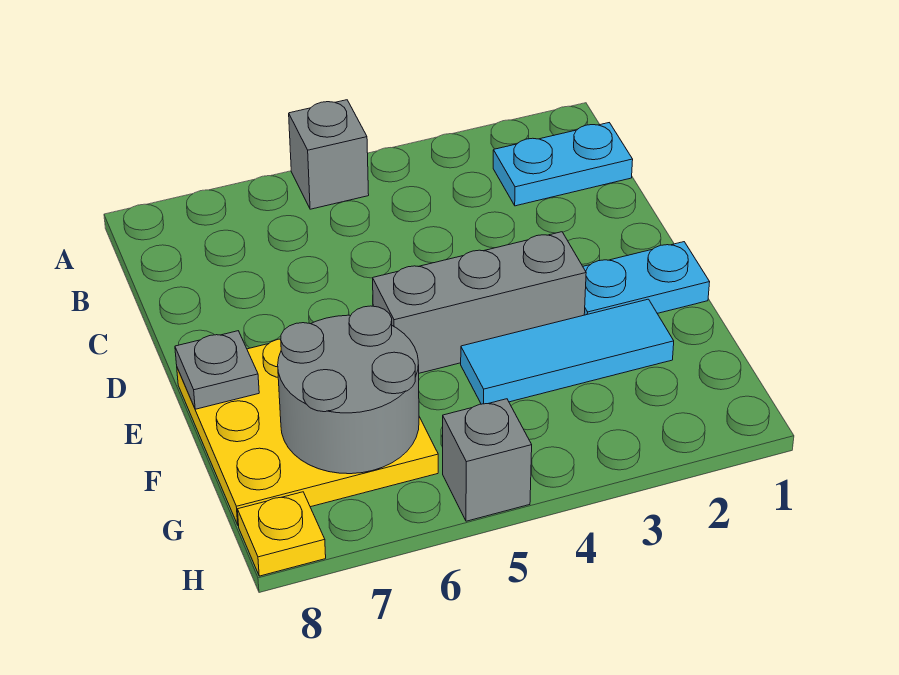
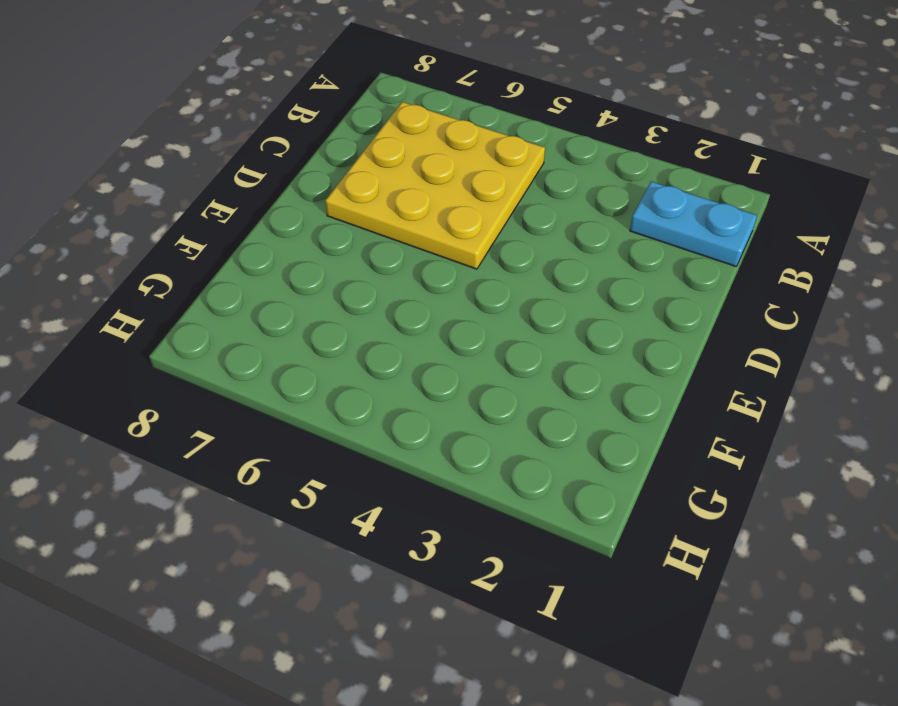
yellow 3x3 plate [325,102,545,269] -> yellow 3x3 plate moved to [177,339,438,525]
none -> grey 1x1 brick [289,100,369,209]
none -> cyan 1x2 plate [583,242,710,315]

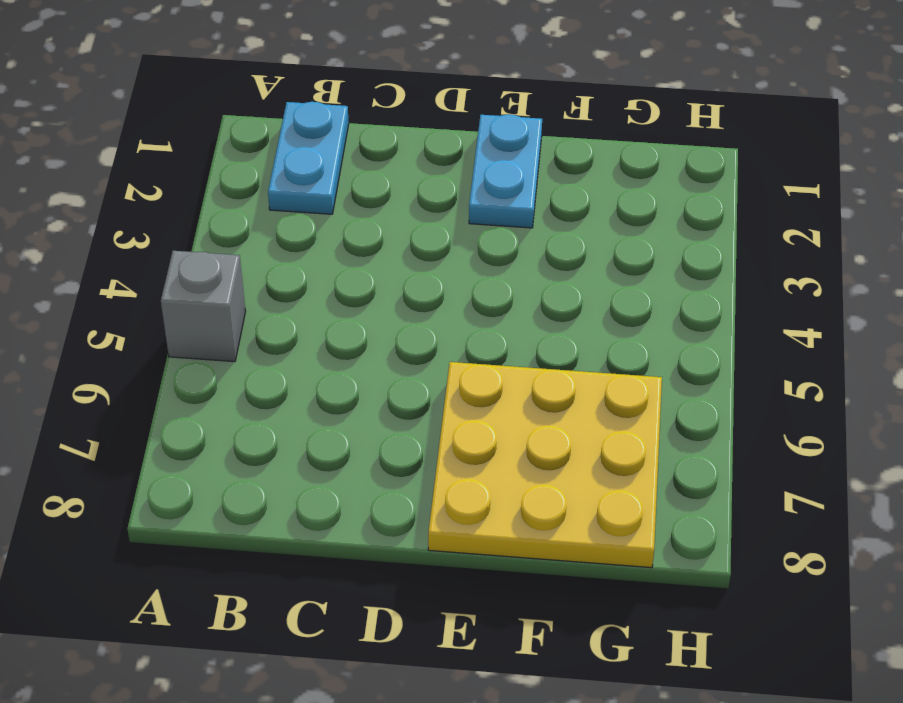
none -> grey 1x3 brick [373,232,586,373]
none -> cyan 1x3 tile [461,299,674,404]

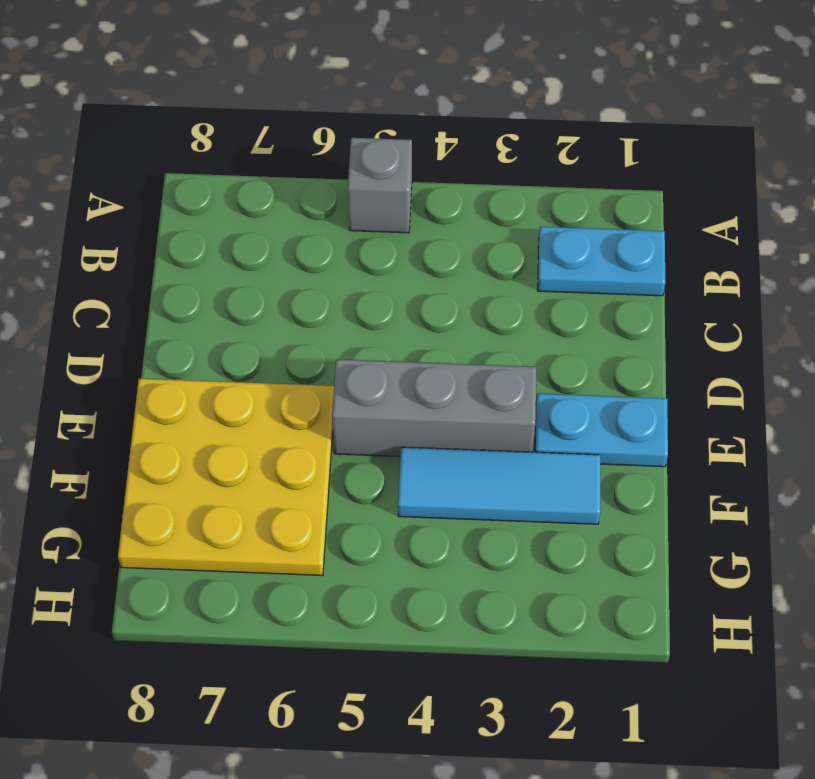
none -> grey 1x1 brick [443,399,532,521]
none -> yellow 1x1 plate [238,492,326,576]

